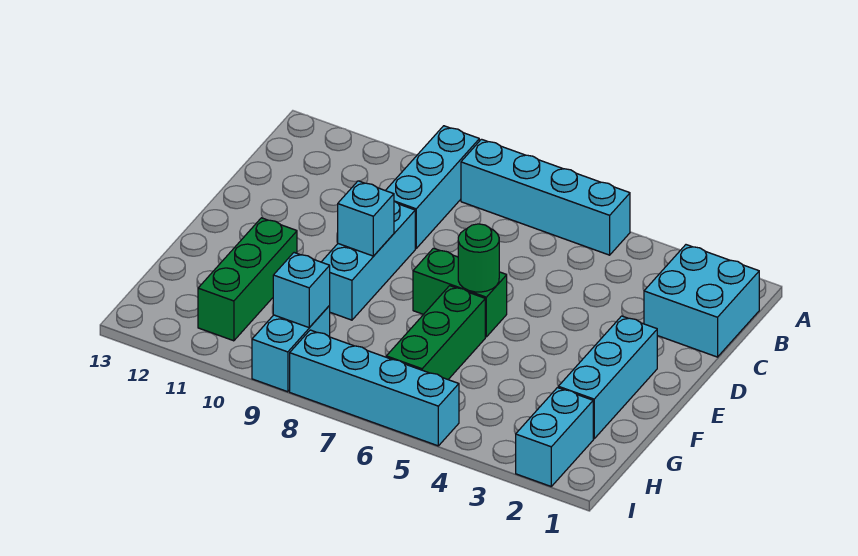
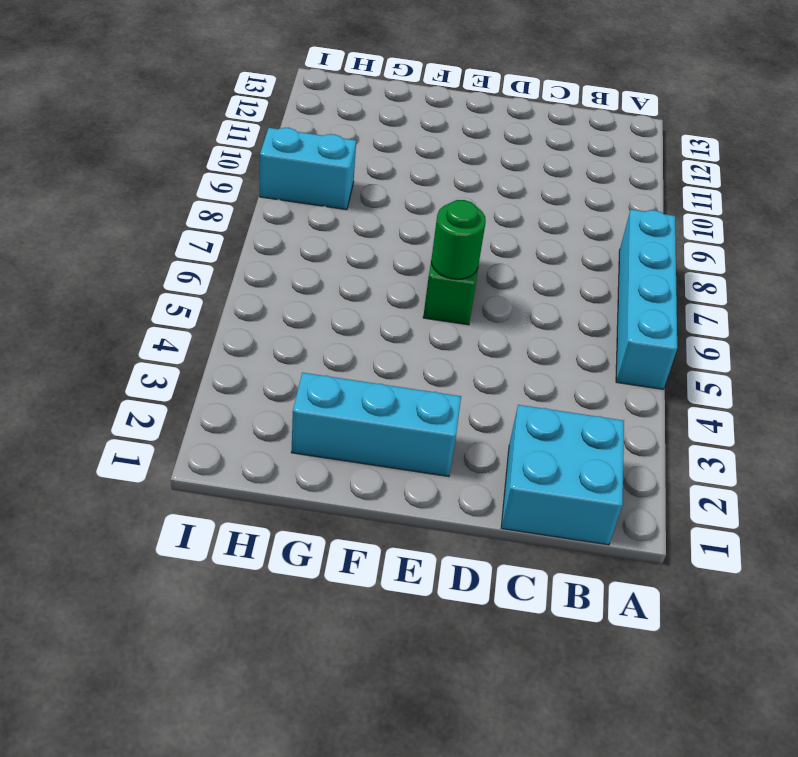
none -> cyan 1x3 brick [385,126,479,248]
none -> cyan 1x3 brick [322,201,415,320]
none -> green 1x3 brick [386,286,485,379]

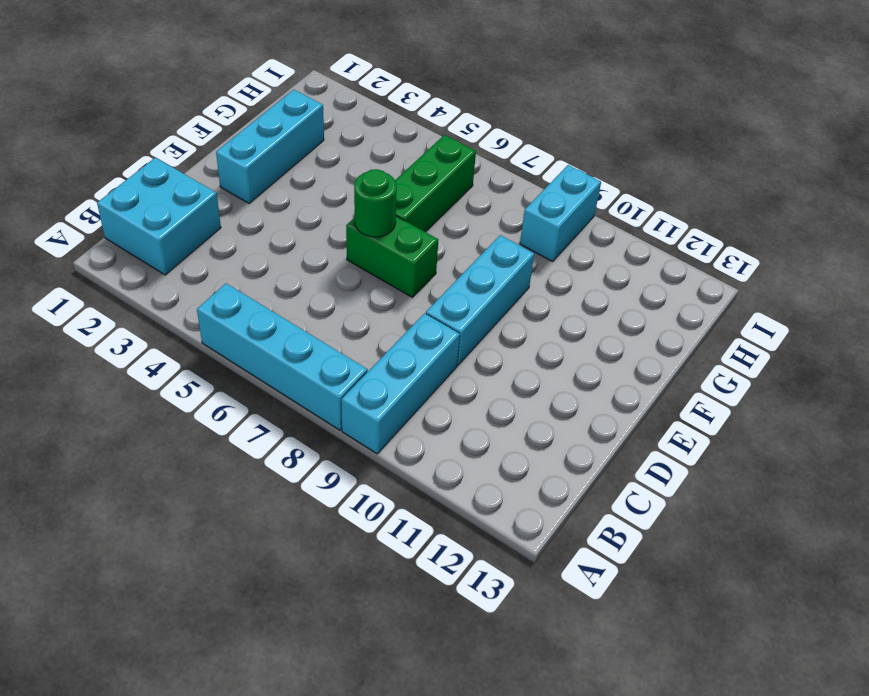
none -> green 1x3 brick [198,218,297,341]
none -> cyan 1x2 brick [516,388,593,486]
none -> cyan 1x4 brick [290,330,459,446]

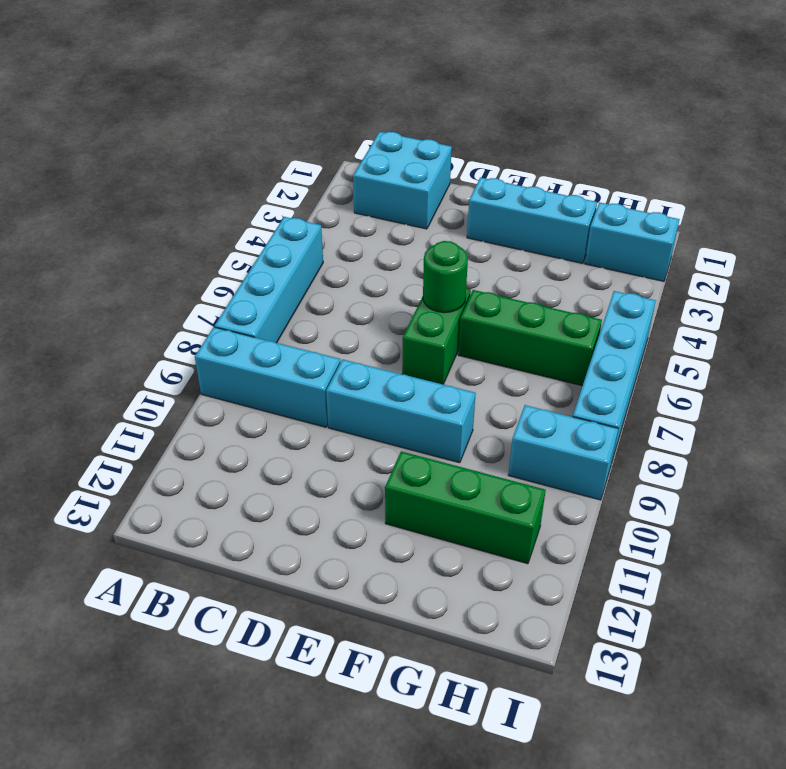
none -> cyan 1x1 brick [338,181,394,256]
none -> cyan 1x1 brick [273,253,330,327]

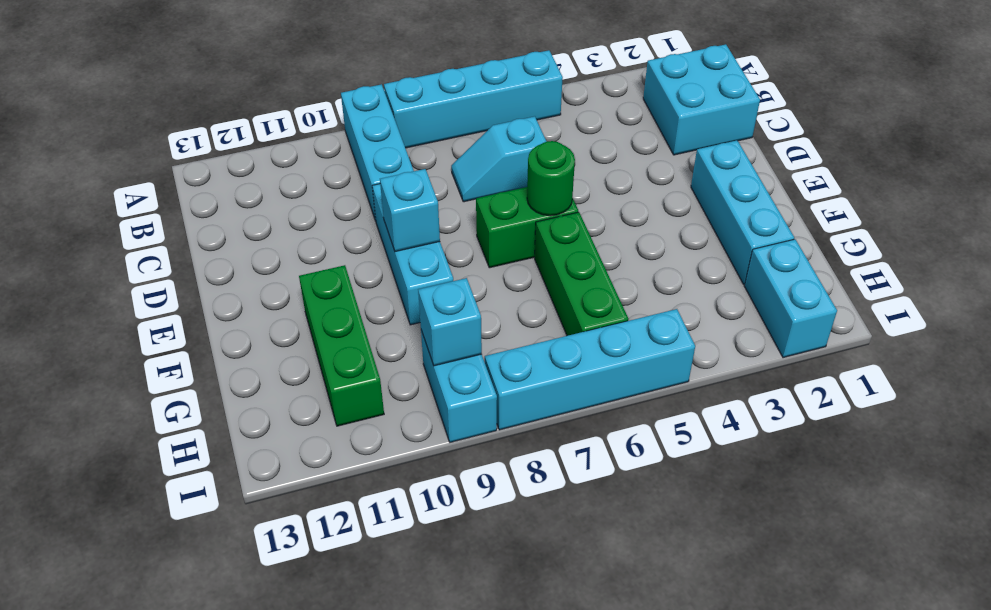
cyan 1x2 slope [451,116,547,202] -> none

